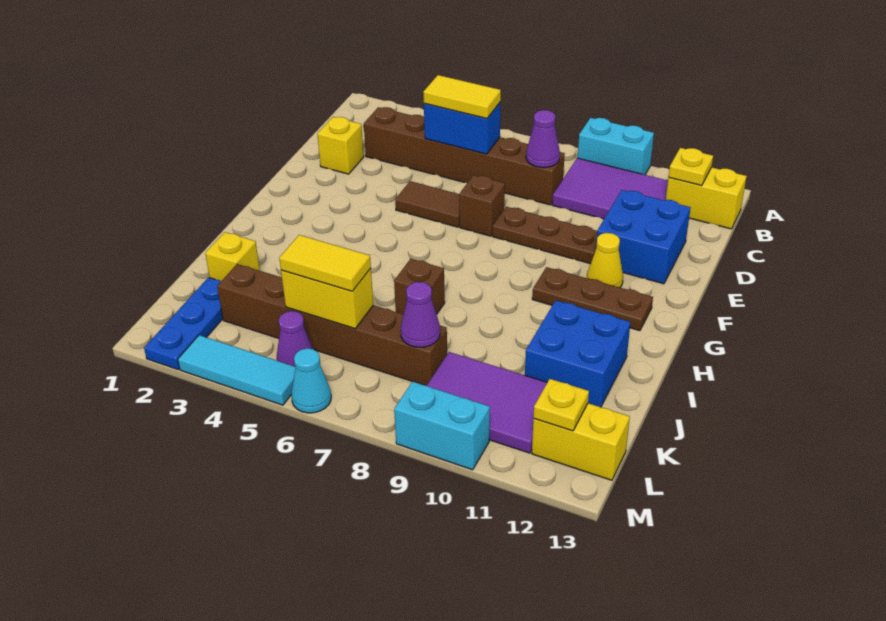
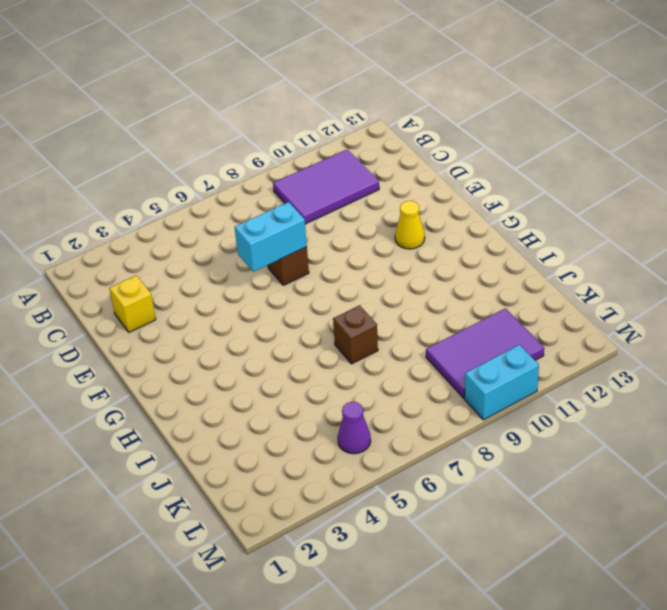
cyan 1x2 brick [235,202,307,272] -> cyan 1x2 brick moved to [578,118,654,175]
none -> yellow 1x2 brick [666,167,747,229]
none -> brown 1x6 brick [364,107,565,205]
none -> blue 2x2 brick [596,190,691,284]
none -> brown 1x2 tile [395,181,460,227]

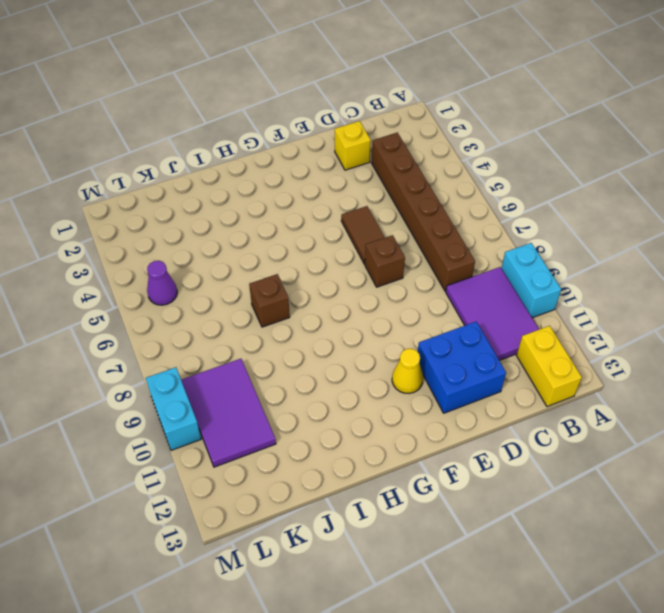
none -> brown 1x3 plate [492,207,597,264]
none -> brown 1x3 plate [532,267,653,331]
none -> blue 2x2 brick [525,301,631,407]
none -> yellow 1x1 brick [205,232,260,281]

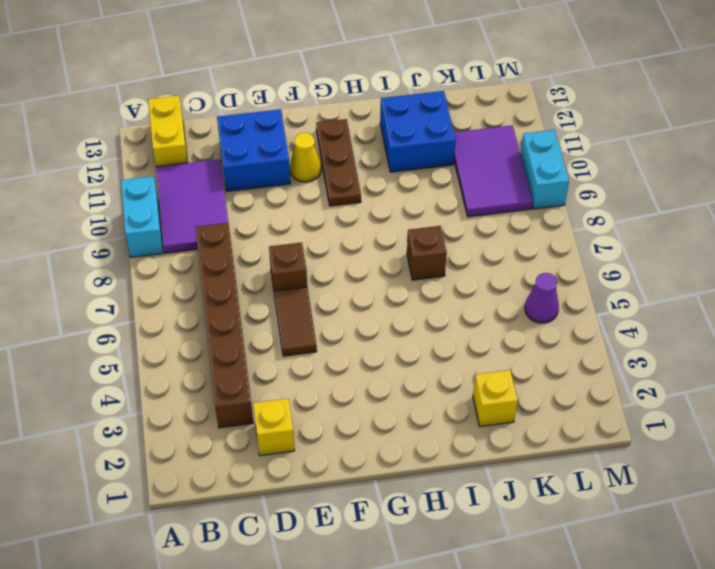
none -> brown 1x3 plate [492,207,597,264]
none -> blue 1x3 plate [144,277,223,369]
none -> brown 1x6 brick [217,264,447,386]
none -> yellow 1x2 brick [532,403,630,480]

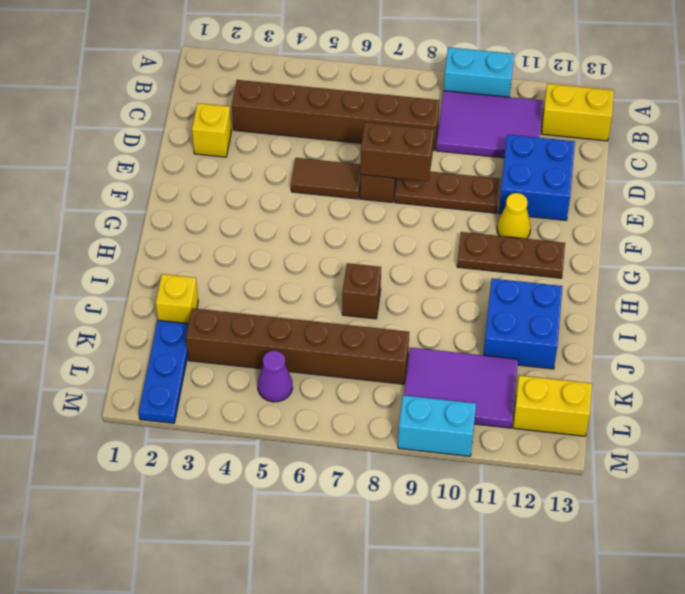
brown 1x2 brick [360,122,434,181] -> none
none -> cyan 1x3 tile [178,335,296,405]
none -> cyan 1x1 cone [291,348,331,413]
none -> yellow 1x1 plate [669,148,713,186]
none -> blue 1x2 brick [424,103,500,154]

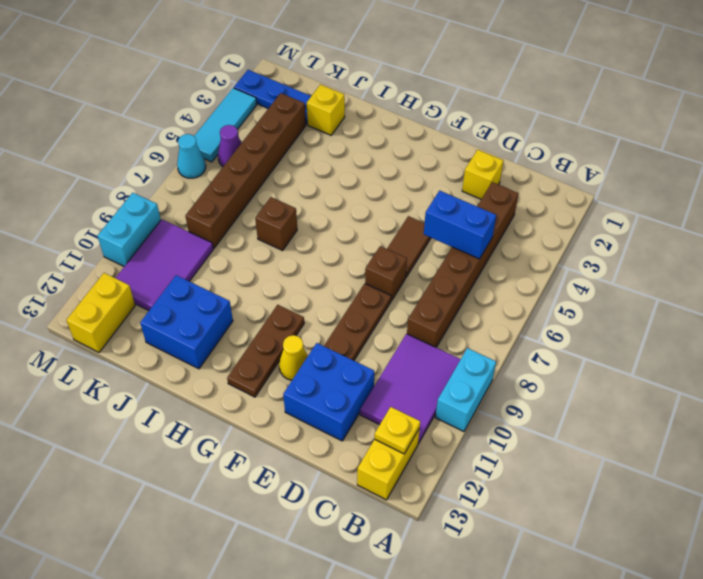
blue 1x2 brick [424,191,496,259] -> blue 1x2 brick turned to [424,103,500,154]
none -> purple 1x1 cone [526,110,560,168]
none -> yellow 1x2 brick [281,268,373,329]
none -> purple 1x1 cone [401,282,440,347]
none -> yellow 1x1 plate [533,379,589,431]

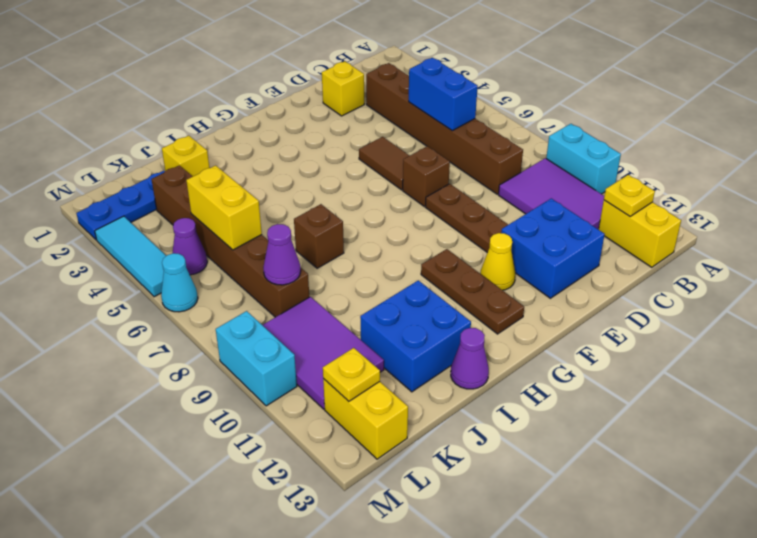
purple 1x1 cone [451,328,489,389] -> purple 1x1 cone moved to [526,110,560,168]
none -> yellow 1x2 tile [423,75,501,118]
none -> yellow 1x2 tile [279,235,371,291]

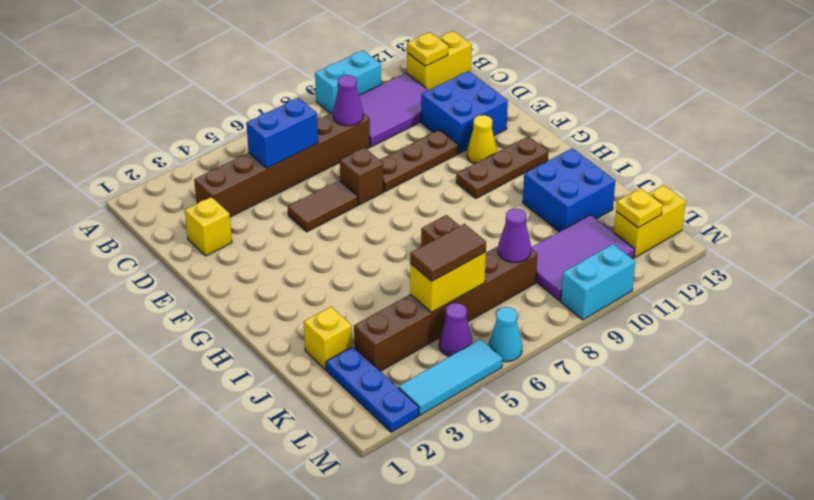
brown 1x2 tile [410,224,486,281] -> yellow 1x2 tile [279,235,371,291]
none -> yellow 1x2 tile [423,75,501,118]

